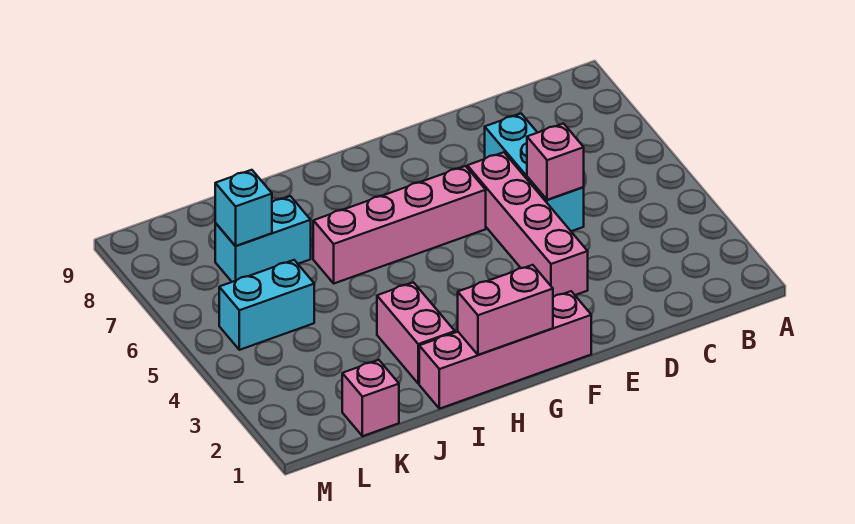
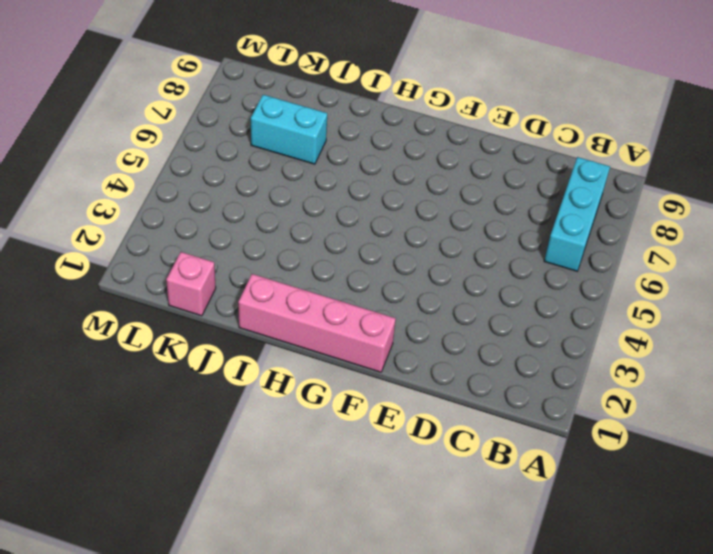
cyan 1x3 brick [544,157,610,271] -> cyan 1x3 brick moved to [485,114,584,231]
none -> pink 1x4 brick [467,152,588,297]
none -> pink 1x4 brick [313,166,486,283]

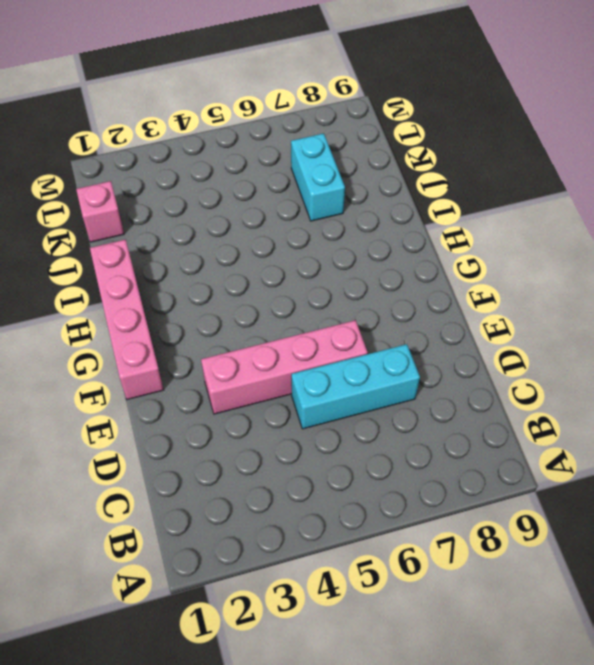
none -> pink 1x4 brick [313,166,486,283]
none -> pink 1x2 brick [377,282,455,384]

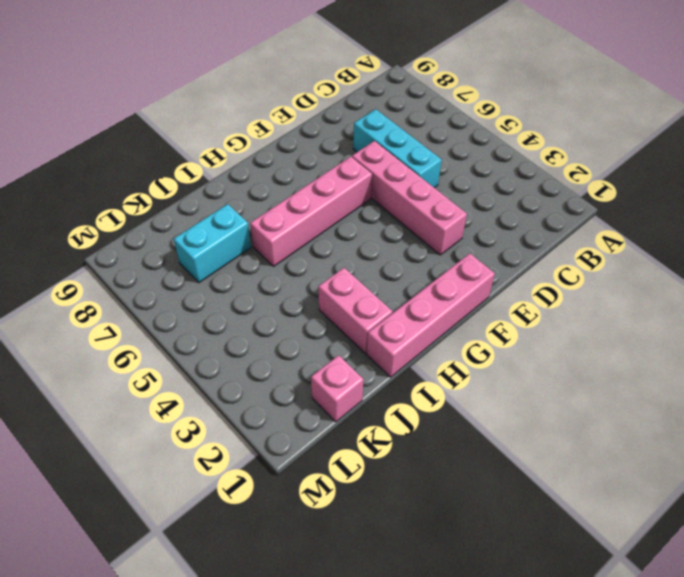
none -> cyan 1x2 brick [219,260,314,350]
none -> pink 1x1 brick [527,124,584,200]

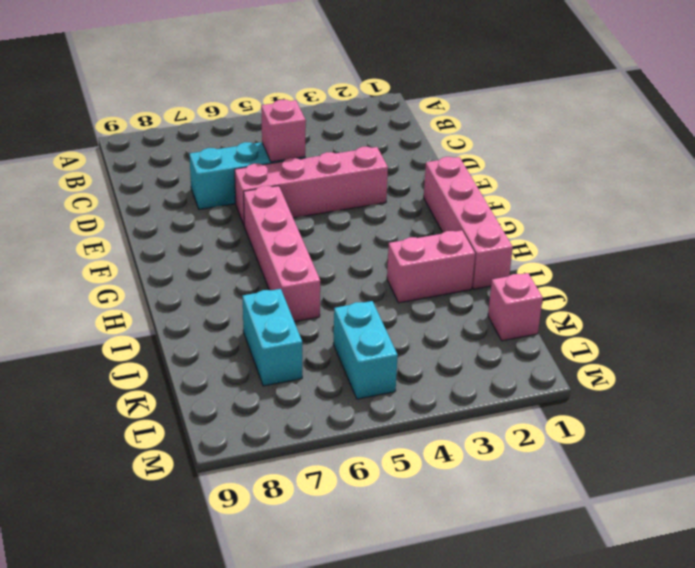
none -> pink 1x2 brick [458,265,553,355]
none -> cyan 1x1 brick [215,170,272,246]

